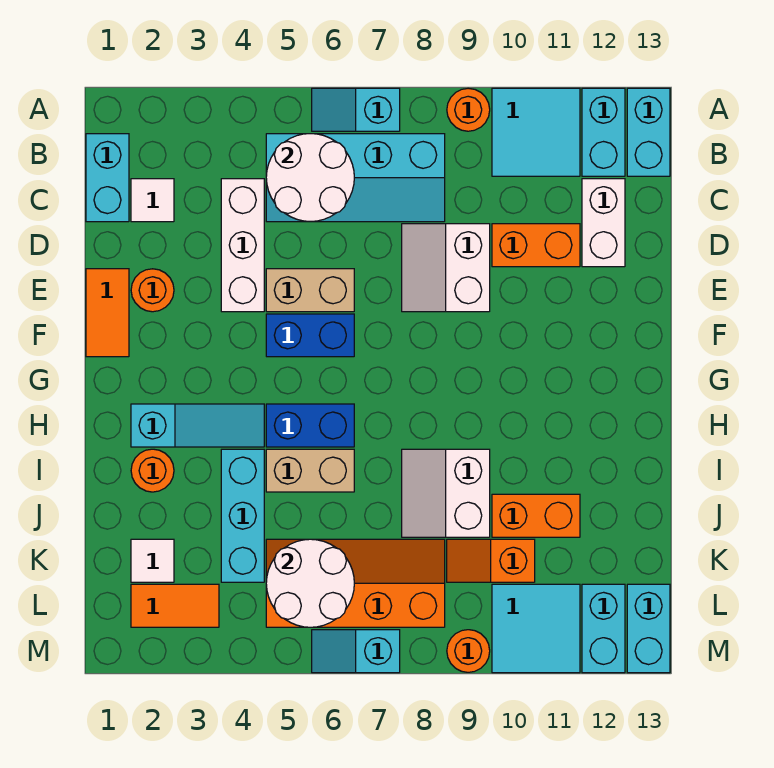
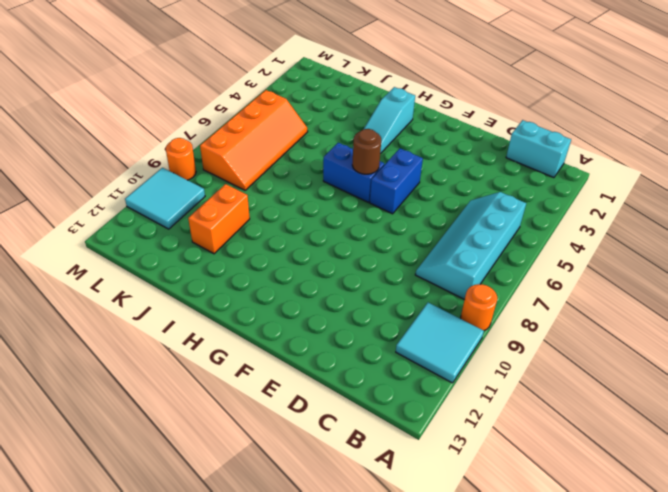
blue 1x2 brick [323,143,384,202] -> blue 1x2 brick turned to [266,404,354,447]
brown 1x1 round brick [352,129,381,174] -> none
none -> cyan 1x2 slope [312,88,400,131]
none -> cyan 1x2 brick [582,88,625,176]
none -> cyan 1x2 brick [627,88,670,176]
none -> white 1x1 tile [131,179,174,222]

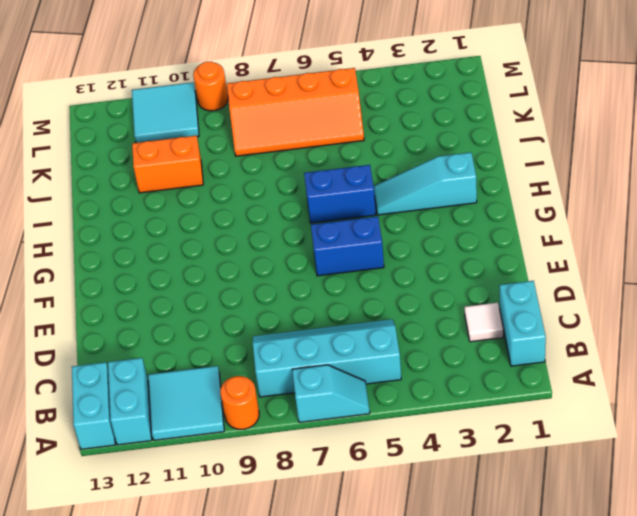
none -> white 1x3 brick [221,179,264,312]
none -> white 1x2 brick [582,179,625,267]
none -> white 2x2 slope [402,224,490,312]
none -> orange 1x2 brick [492,224,580,267]

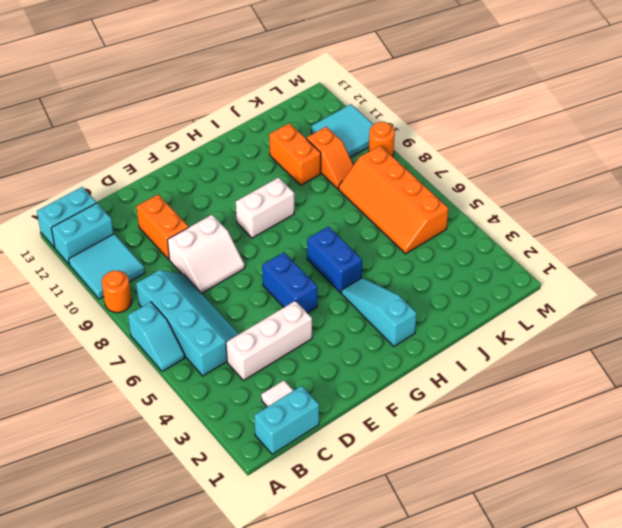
white 1x2 brick [236,178,294,238] -> white 1x2 brick moved to [582,179,625,267]
none -> orange 1x2 tile [86,269,129,357]
none -> orange 1x1 round brick [131,269,174,312]
none -> tan 1x2 brick [266,269,354,312]
none -> orange 1x1 round brick [131,449,174,492]

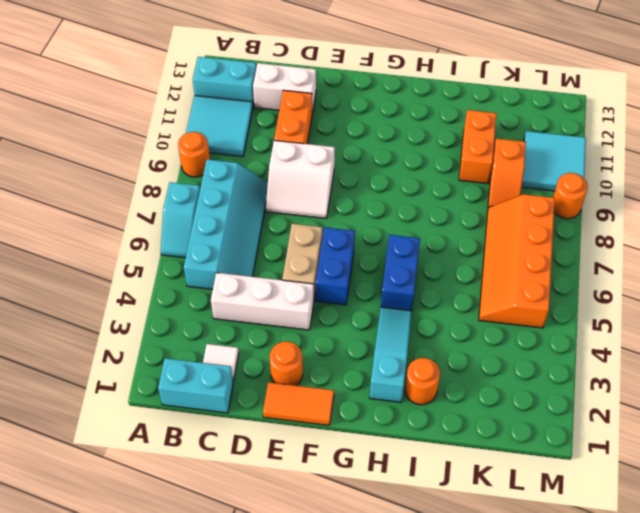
none -> cyan 1x2 brick [627,88,670,176]
none -> cyan 1x3 brick [221,449,264,582]
none -> tan 1x2 brick [266,449,354,492]
none -> white 2x2 slope [402,449,490,537]

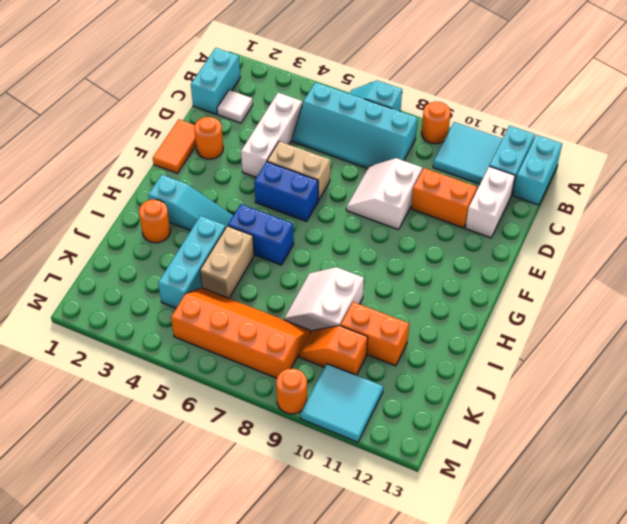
tan 1x2 brick [200,226,254,298] -> tan 1x2 brick turned to [266,449,354,492]
none -> white 1x1 tile [131,539,174,582]
none -> orange 1x2 tile [131,584,219,627]
none -> cyan 1x2 brick [582,584,625,673]
none -> cyan 1x2 brick [627,584,670,673]

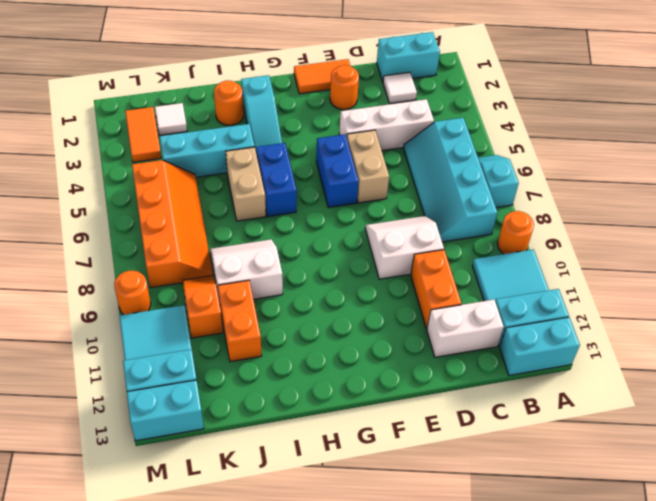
none -> cyan 1x2 slope [312,630,400,673]
none -> white 2x2 round brick [266,134,354,222]
none -> white 2x2 round brick [266,539,354,627]

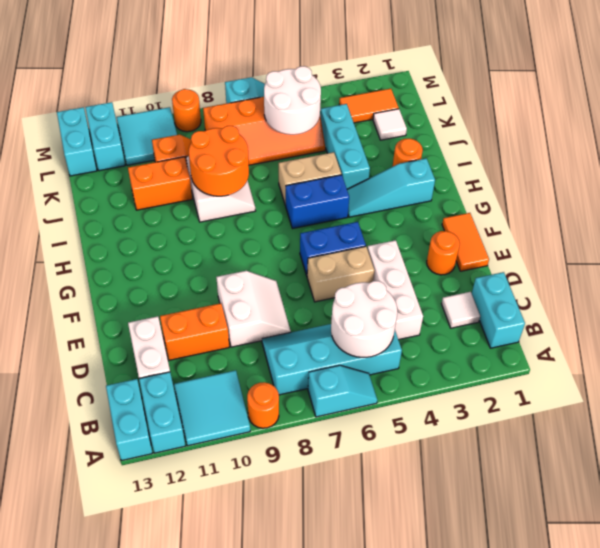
orange 2x2 round brick [189,126,249,196] -> none

